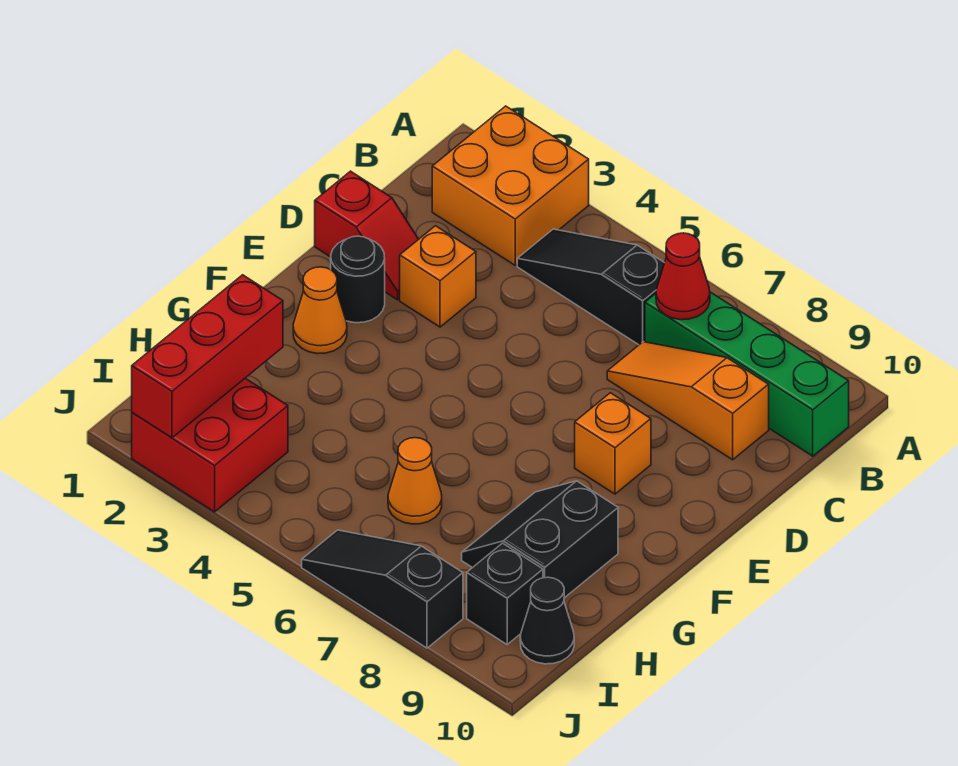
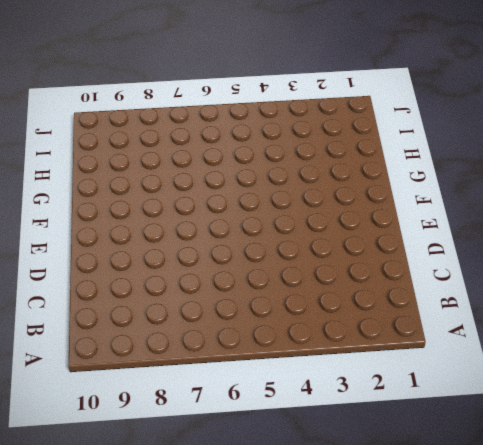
none -> orange 2x2 brick [432,106,589,265]
none -> black 1x3 slope [517,229,664,345]
none -> green 1x4 brick [645,292,849,456]

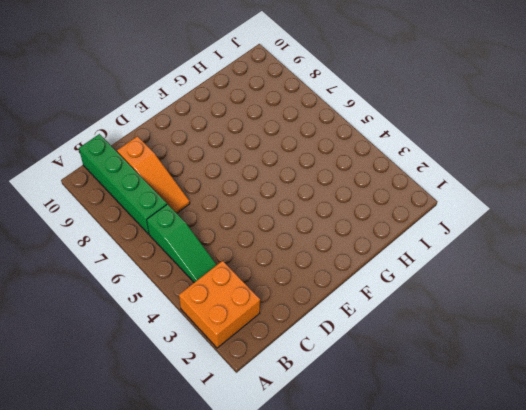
green 1x3 slope [147,204,217,282] -> black 1x3 slope [517,229,664,345]
none -> red 1x2 slope [315,171,419,300]
none -> orange 1x1 brick [400,226,476,327]
none -> black 1x1 round brick [331,236,385,323]

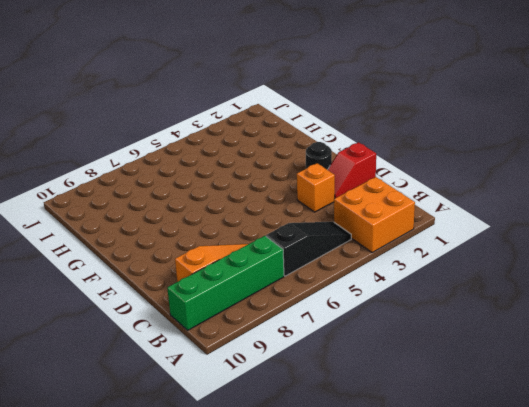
none -> orange 1x1 brick [575,393,651,494]
none -> orange 1x1 cone [293,267,347,354]
none -> black 2x2 slope [462,481,618,598]

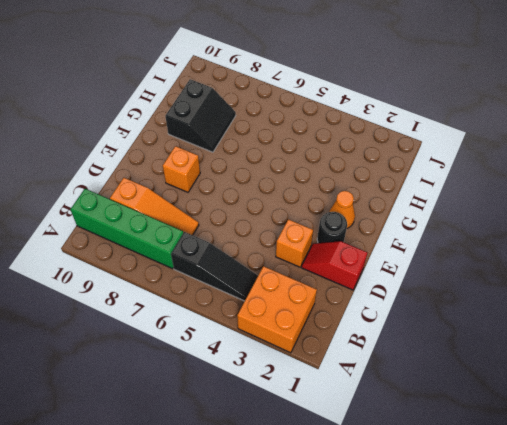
none -> orange 1x1 cone [388,438,442,524]
none -> red 2x2 brick [132,378,288,512]
none -> black 1x1 brick [467,543,543,644]

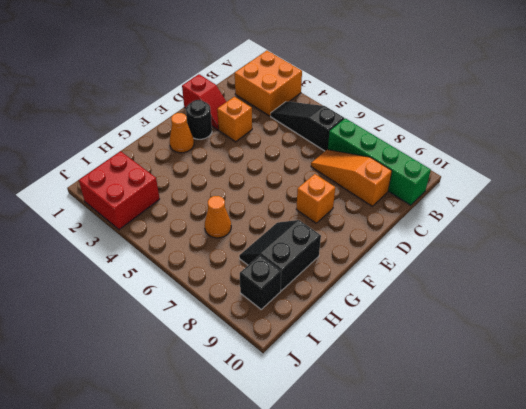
none -> black 1x1 cone [520,577,574,664]
none -> black 1x3 slope [302,530,463,648]
none -> red 1x1 cone [656,233,710,320]

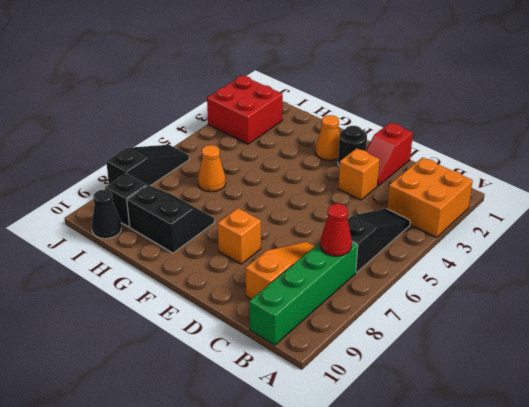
none -> red 1x3 brick [132,275,283,438]

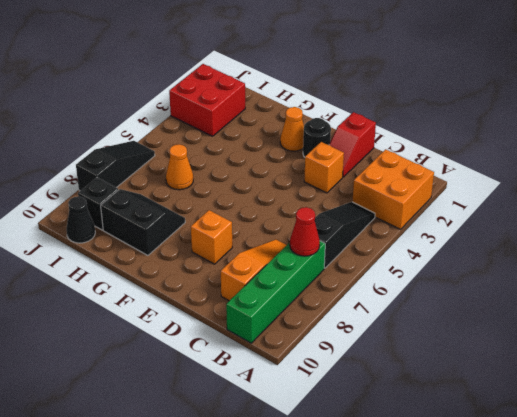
none -> red 1x3 brick [132,275,283,438]

